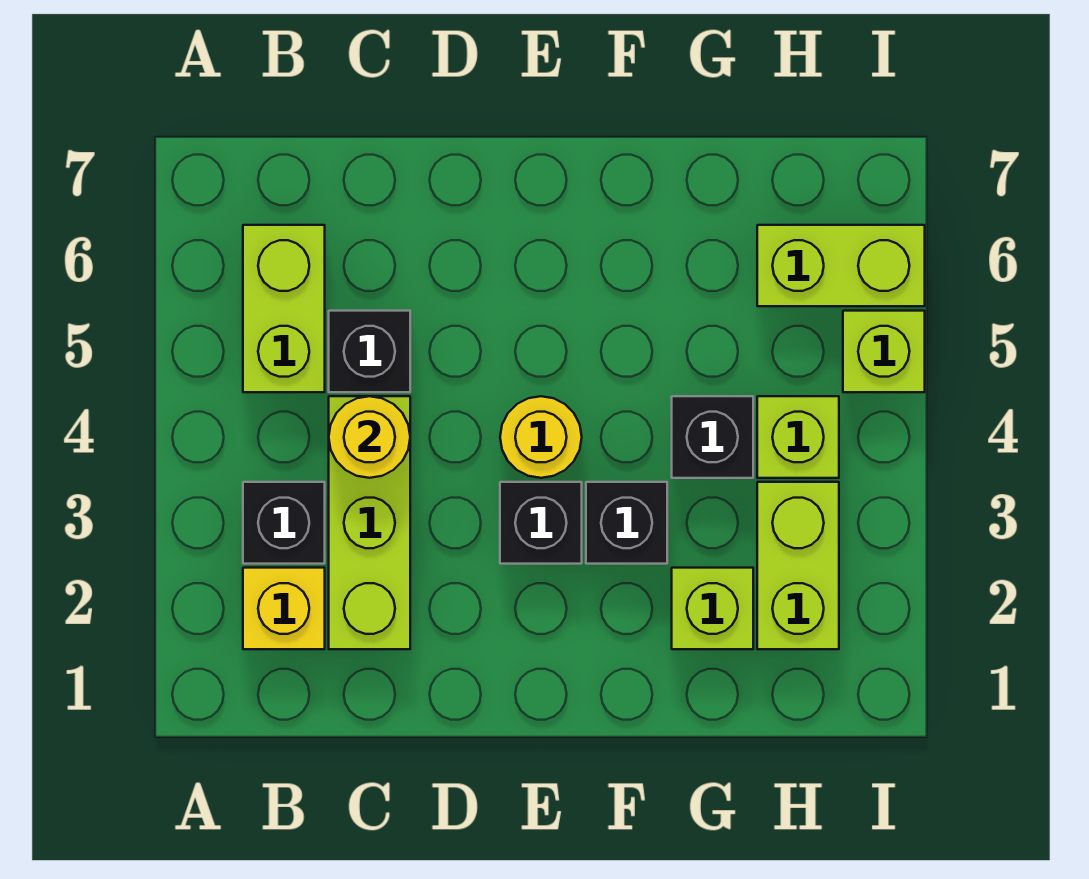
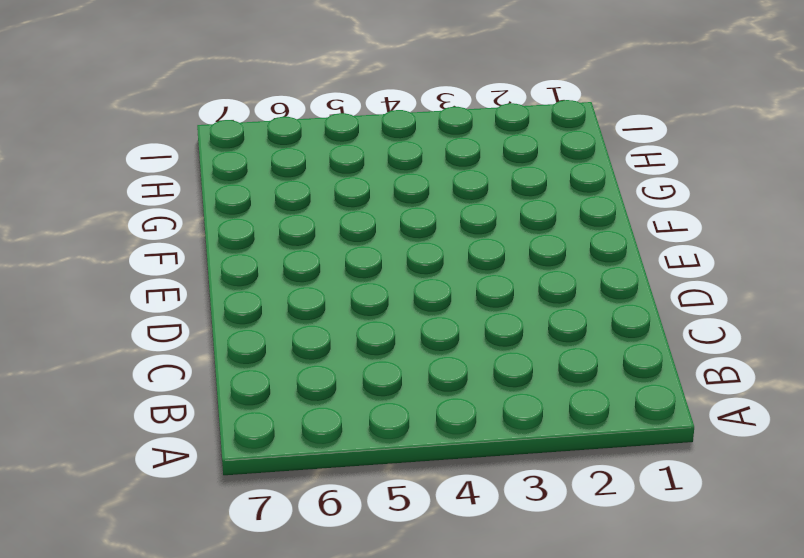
none -> yellow 1x1 brick [243,568,325,649]
none -> black 1x1 brick [243,482,325,564]
none -> lime 1x2 brick [243,225,325,392]

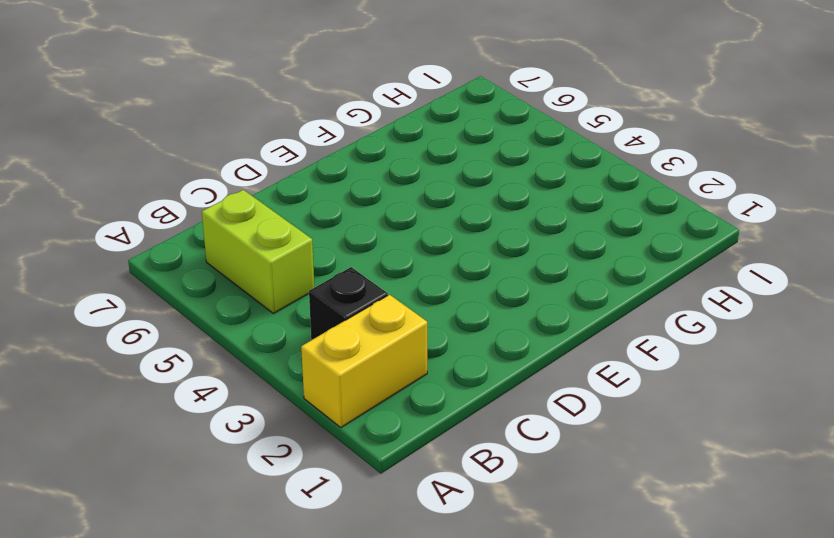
yellow 1x2 brick [301,295,427,427] -> yellow 1x1 brick [243,568,325,649]
none -> lime 1x3 brick [329,396,410,649]
none -> black 1x1 brick [329,311,410,392]
none -> black 1x1 brick [500,482,582,564]

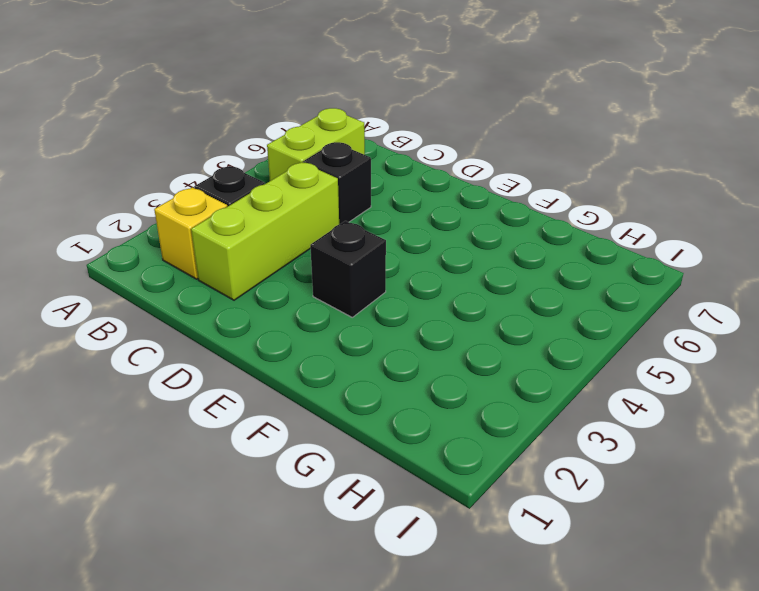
none -> yellow 1x1 round brick [500,396,582,478]
none -> black 1x1 brick [586,482,667,564]
none -> lime 1x1 brick [672,568,753,649]

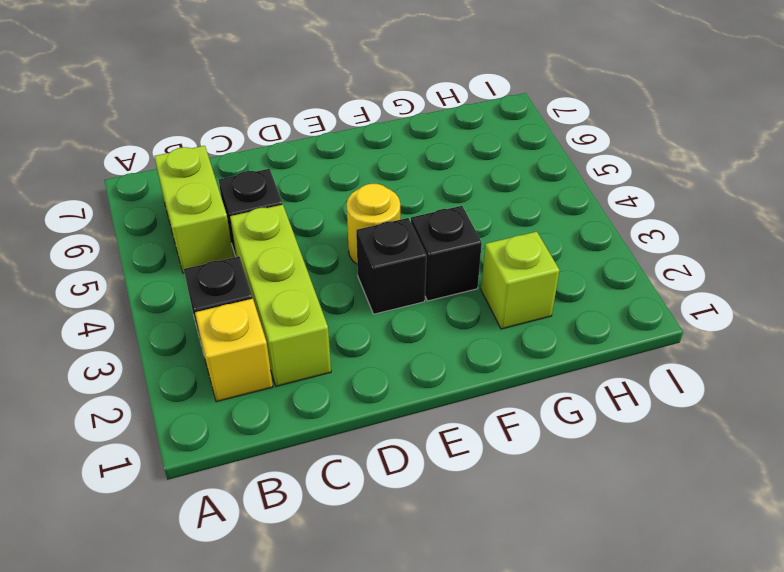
none -> black 1x1 brick [672,396,753,478]
none -> lime 1x2 brick [757,482,839,649]
none -> lime 1x1 brick [757,396,839,478]

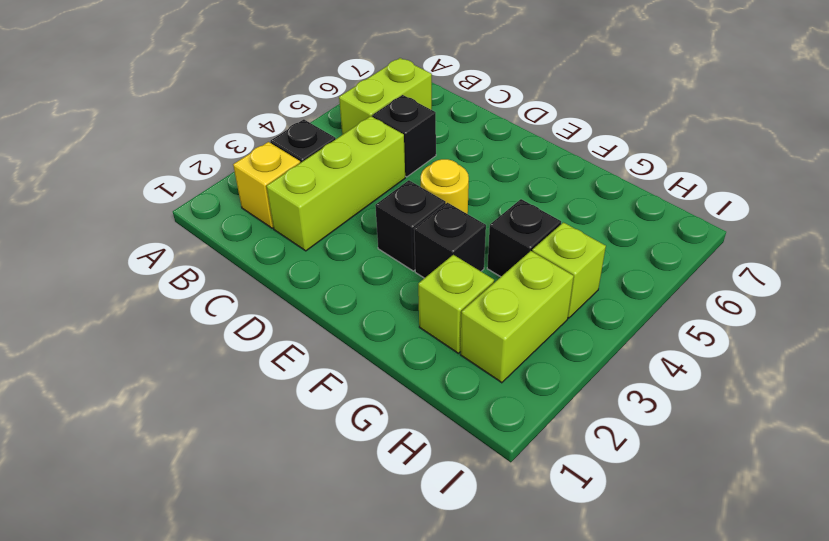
none -> lime 1x2 brick [757,225,925,306]
none -> lime 1x1 brick [843,311,925,392]
none -> yellow 1x1 round brick [329,396,410,478]

